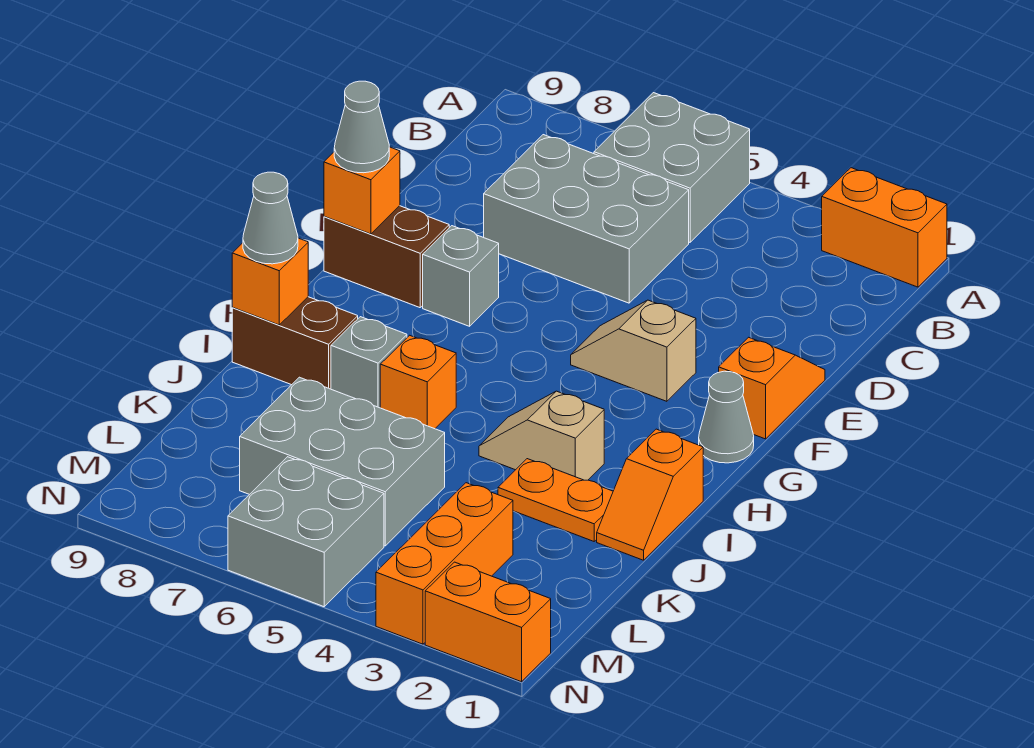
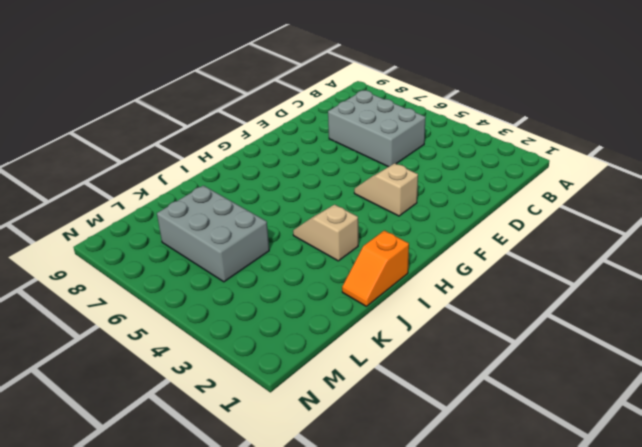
none -> orange 1x2 brick [822,168,947,287]
none -> grey 2x2 brick [594,93,750,242]
none -> orange 1x2 slope [719,337,825,439]

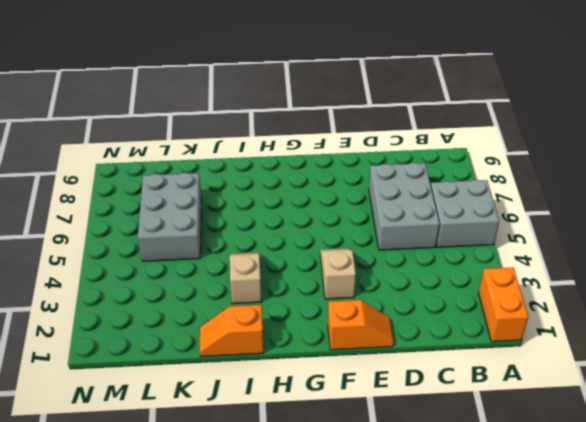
none -> grey 1x1 brick [423,226,499,326]
none -> brown 1x2 brick [324,206,449,308]
none -> grey 1x1 cone [699,371,754,463]

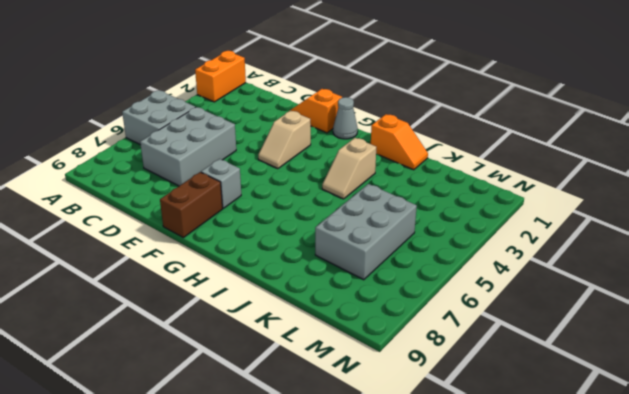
none -> orange 1x1 brick [380,335,456,429]
none -> grey 1x1 brick [331,317,407,408]
none -> brown 1x2 brick [232,297,358,389]

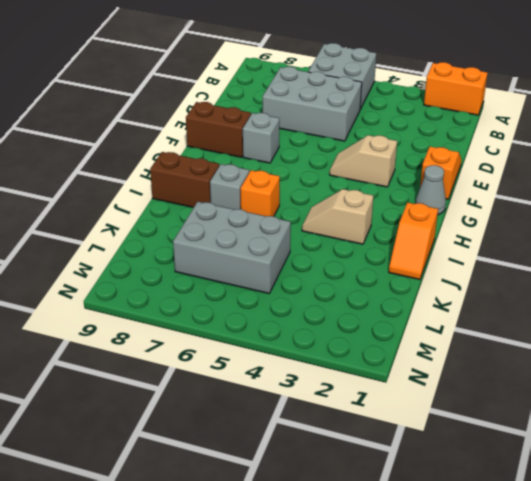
none -> orange 1x2 plate [498,459,613,541]
none -> orange 1x3 brick [376,483,513,644]
none -> grey 2x2 brick [228,457,384,607]

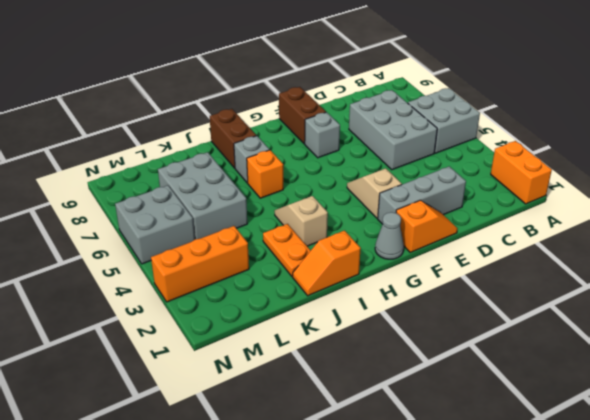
grey 1x3 brick [378,166,466,224] -> none
none -> orange 1x2 brick [425,562,551,682]
none -> orange 1x1 brick [324,147,400,234]
none -> orange 1x1 brick [232,238,308,325]

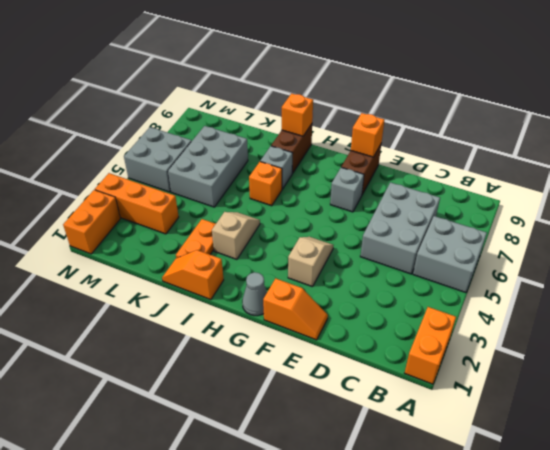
none -> grey 1x1 cone [334,81,389,173]
none -> grey 1x1 cone [243,172,298,264]

